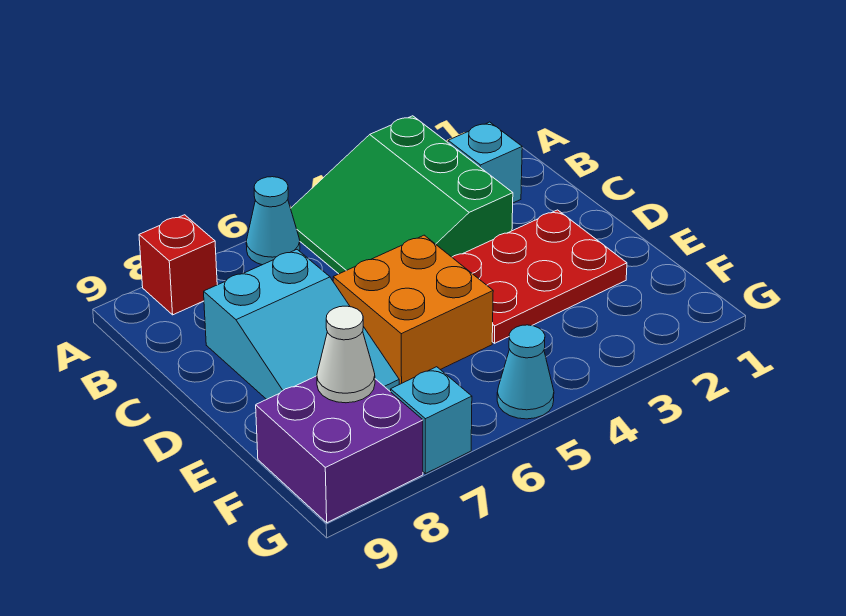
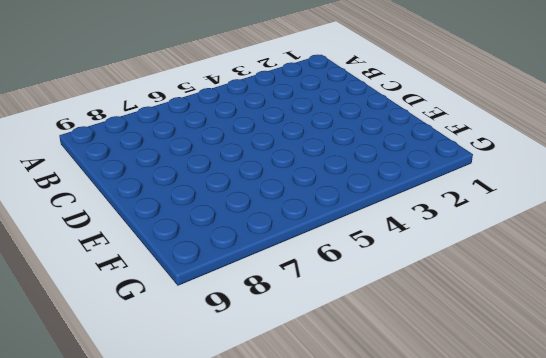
none -> green 3x3 slope [291,116,513,274]
none -> cyan 1x1 cone [246,177,300,265]

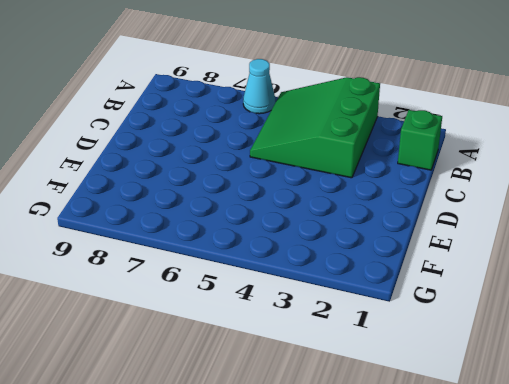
green 1x1 brick [398,110,442,170] -> none
none -> red 1x1 brick [139,215,217,315]
none -> cyan 1x1 brick [448,122,522,203]

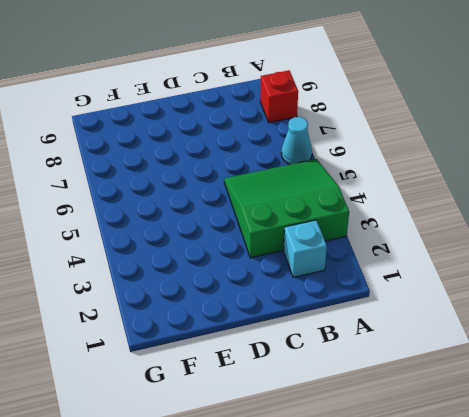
none -> cyan 2x3 slope [204,250,399,399]
none -> red 2x3 plate [452,210,627,343]

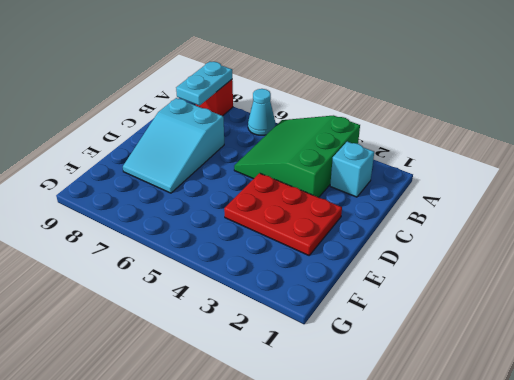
cyan 1x2 plate [176,62,232,106] -> none
none -> orange 2x2 brick [333,235,493,384]
none -> purple 2x2 brick [256,376,423,523]

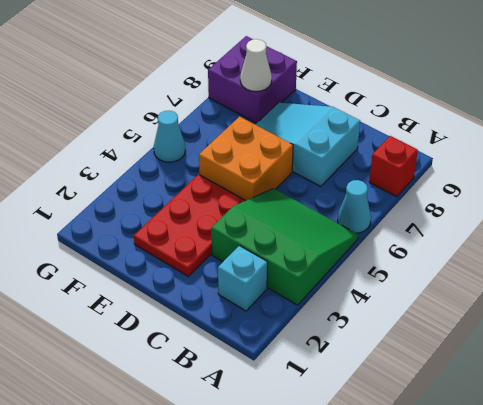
none -> cyan 1x1 brick [391,367,472,474]

